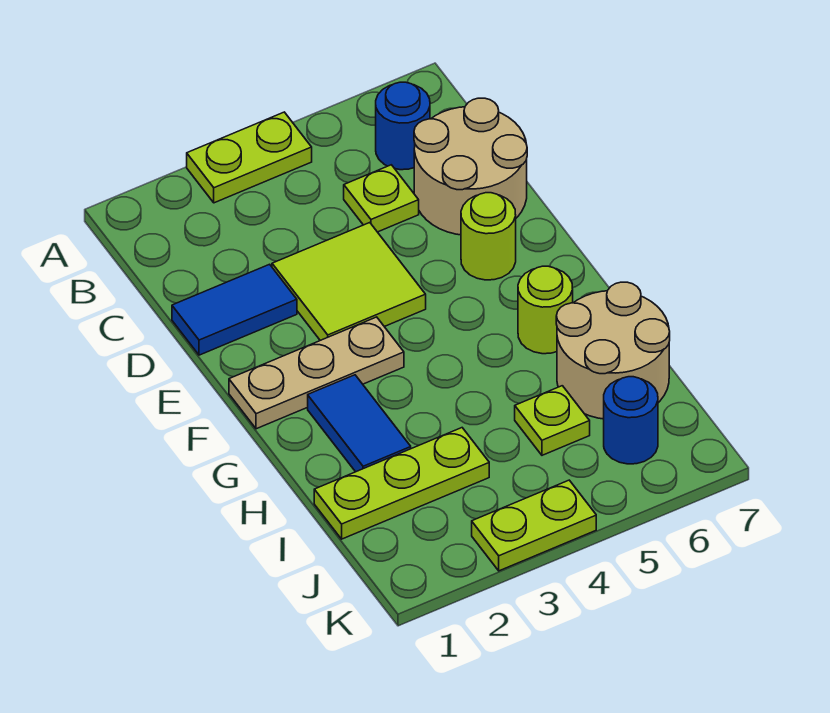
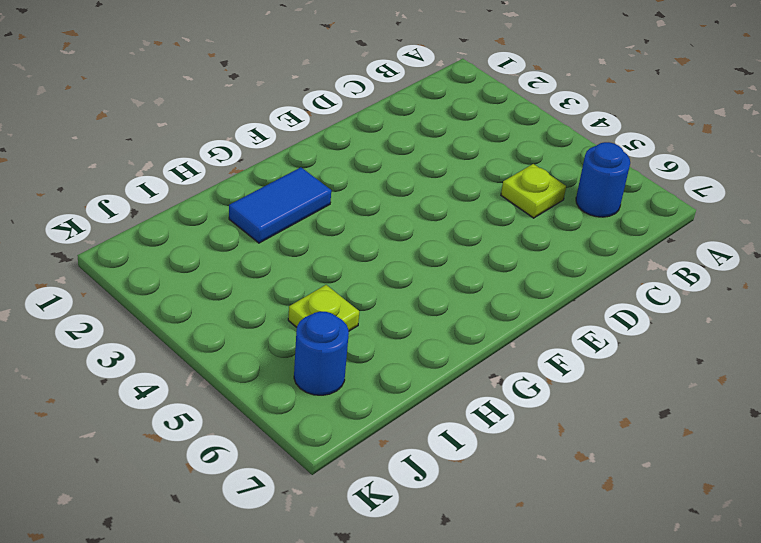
none -> lime 1x2 plate [187,112,312,203]
none -> tan 2x2 round brick [414,98,527,235]
none -> blue 1x2 tile [172,264,297,355]

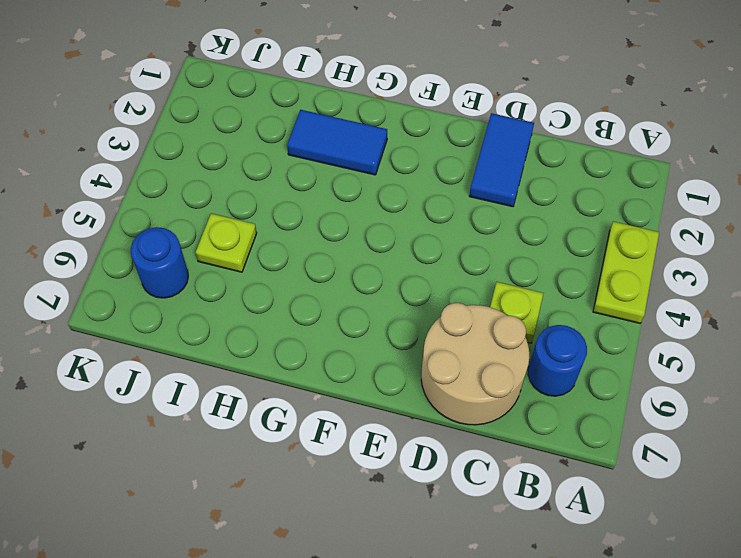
none -> lime 2x2 tile [272,223,426,340]
none -> lime 1x1 round brick [461,193,516,280]
none -> tan 1x3 plate [229,317,404,429]

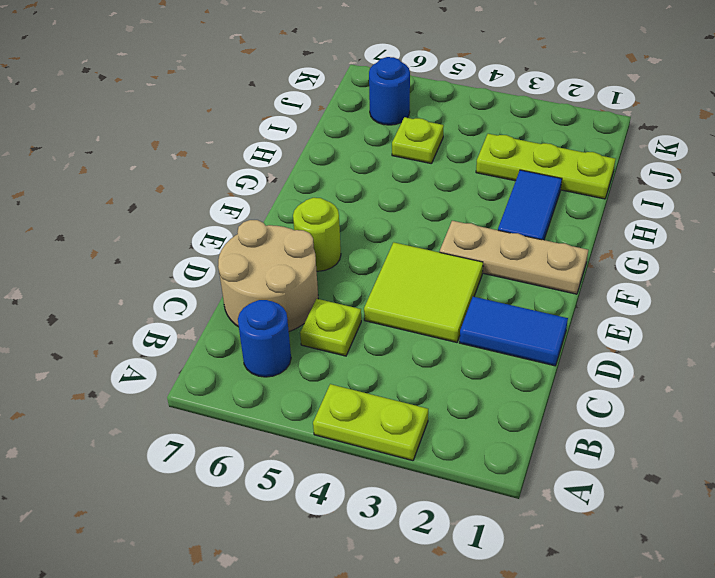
none -> lime 1x1 round brick [518,266,573,354]
none -> tan 2x2 round brick [556,282,670,419]
none -> lime 1x2 plate [472,480,596,571]

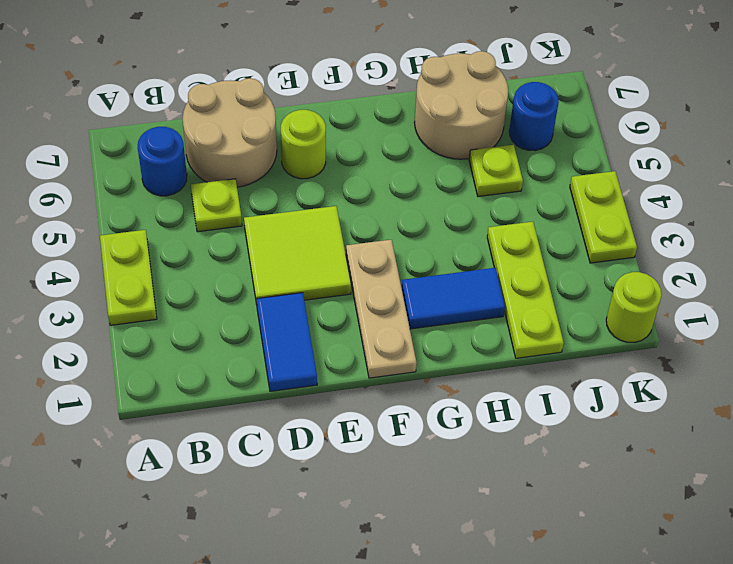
lime 1x1 round brick [606,272,662,342] -> lime 1x1 round brick moved to [518,266,573,354]

